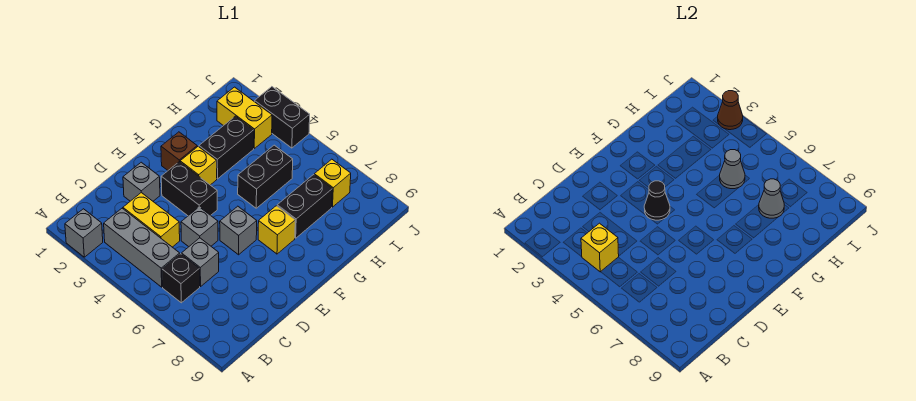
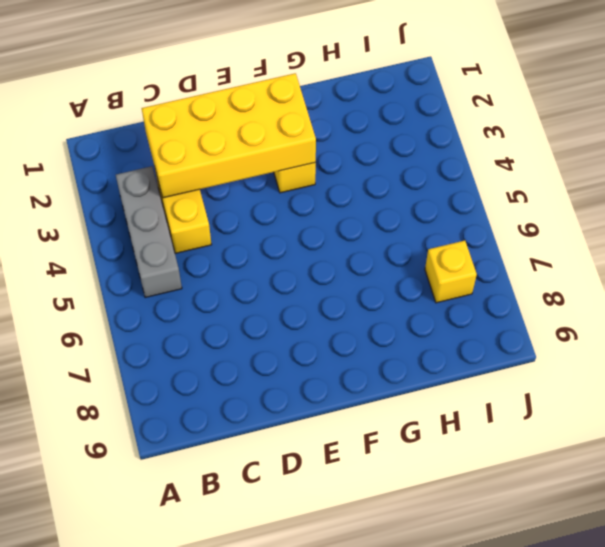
yellow 2x4 brick [142,73,316,198] -> none
none -> grey 1x1 brick [65,209,103,257]
none -> black 1x1 brick [162,254,200,303]
none -> grey 1x1 brick [182,238,219,286]

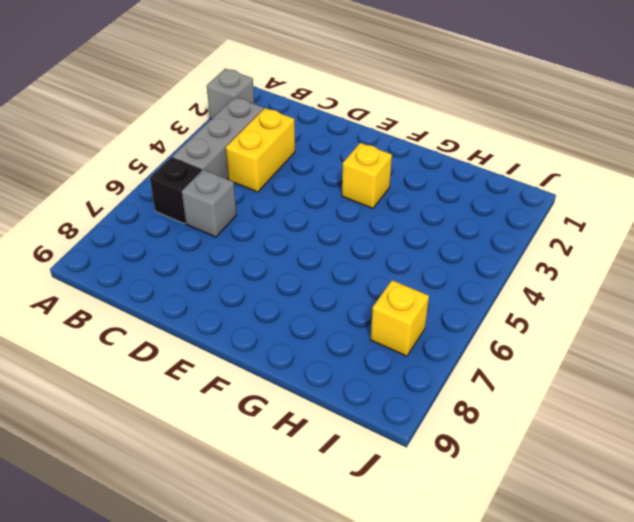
none -> grey 1x1 brick [123,162,160,201]
none -> grey 1x1 brick [181,207,218,247]
none -> black 1x2 brick [161,162,217,216]

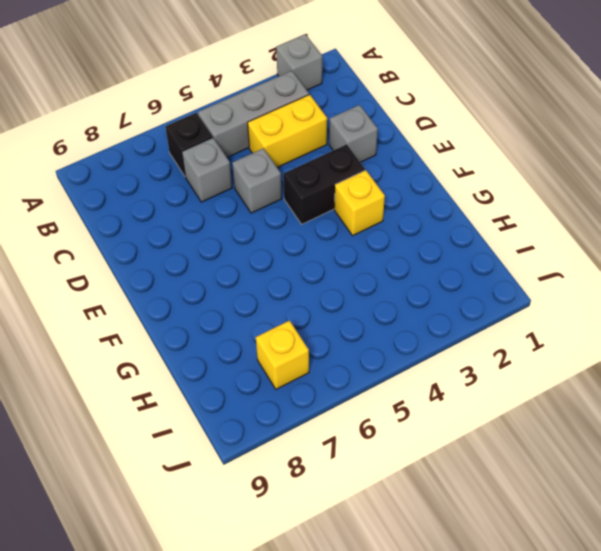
none -> grey 1x1 brick [220,206,257,255]
none -> brown 1x1 brick [161,132,197,170]
none -> yellow 1x1 brick [258,206,295,254]

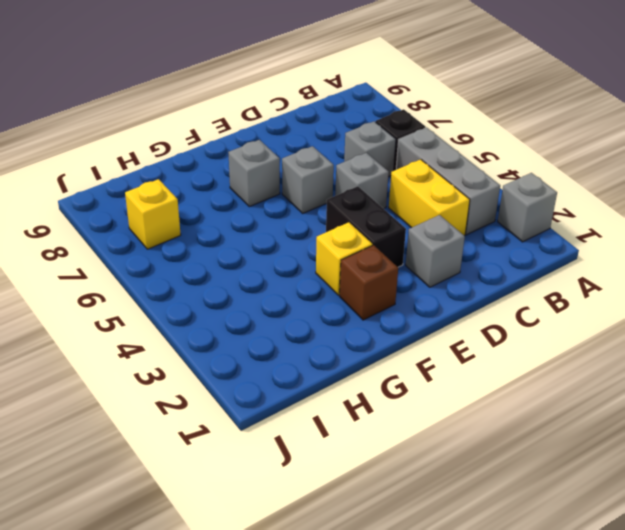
grey 1x1 brick [228,140,280,207] -> yellow 1x1 brick [258,206,295,254]
none -> black 1x2 brick [199,116,254,179]
none -> black 1x2 brick [238,145,293,208]
none -> black 1x2 brick [277,175,332,238]

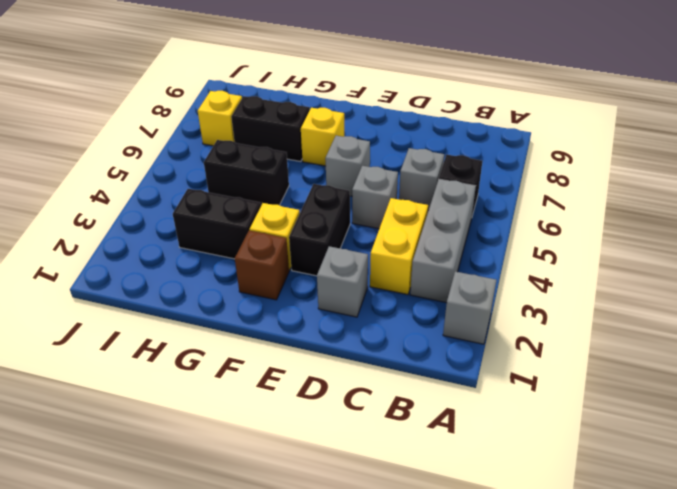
none -> yellow 1x2 brick [217,87,272,148]
none -> black 1x2 brick [255,87,310,148]
none -> yellow 1x1 brick [581,223,619,272]

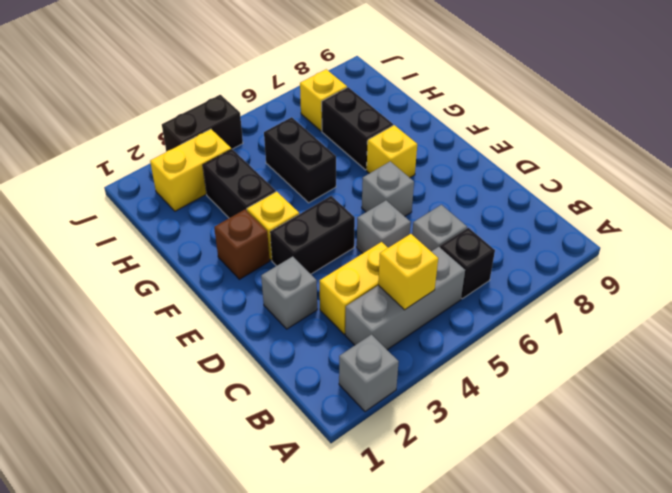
none -> black 1x1 cone [644,181,670,220]
none -> grey 1x1 cone [720,150,745,189]
none -> grey 1x1 cone [759,179,784,218]

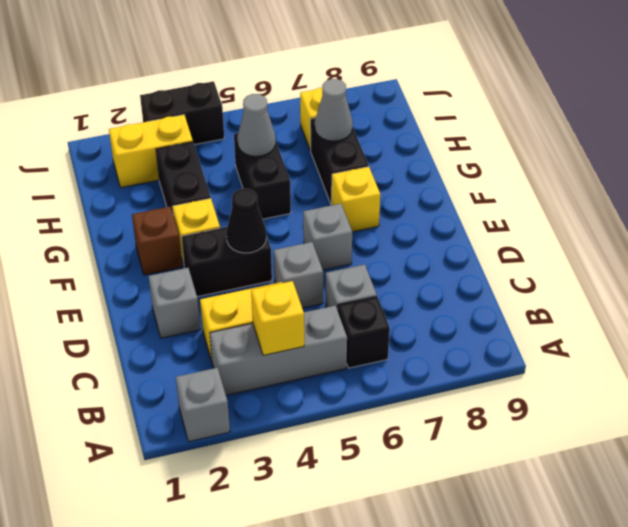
none -> brown 1x1 cone [718,91,743,130]

